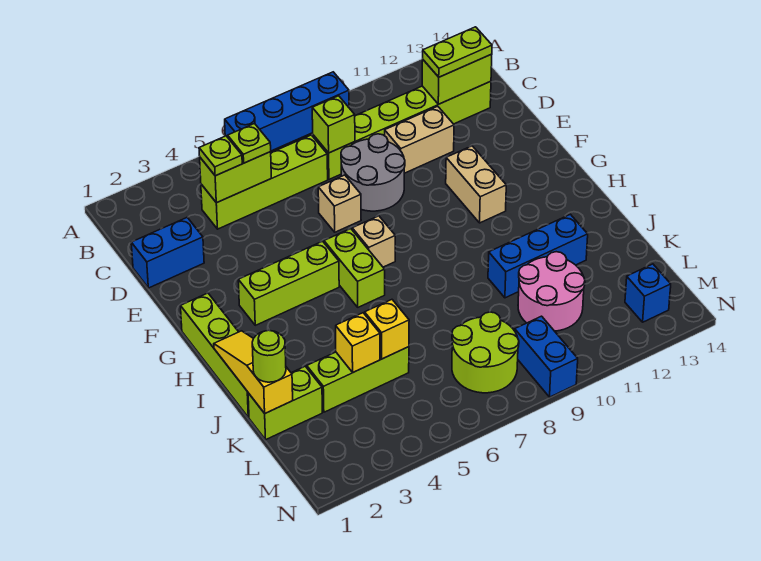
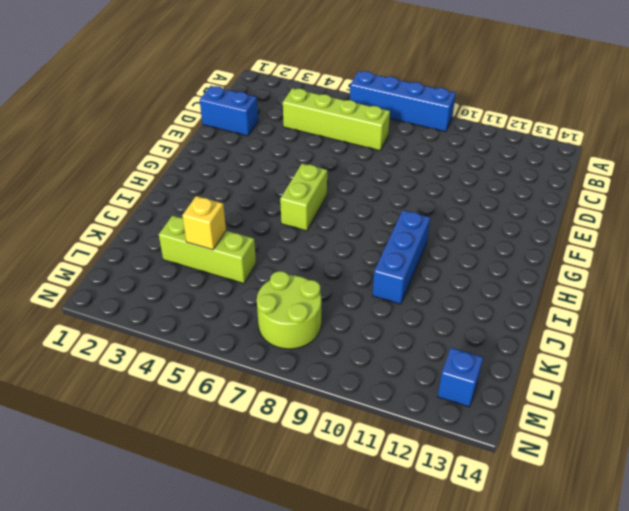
blue 1x3 brick [373,210,430,304] -> blue 1x3 brick turned to [488,214,588,298]
none -> lime 1x6 brick [313,81,491,179]
none -> grey 2x2 round brick [341,134,405,211]
none -> tan 1x2 brick [385,106,454,173]

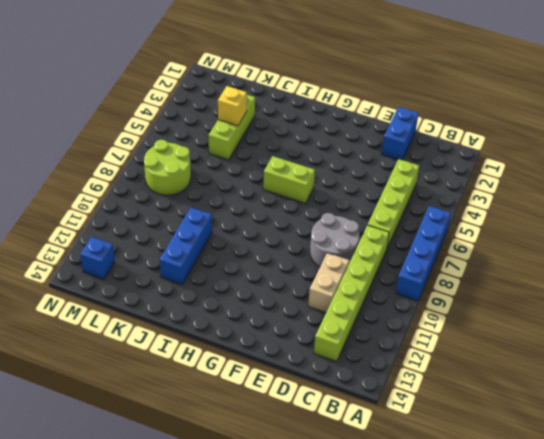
none -> tan 1x1 brick [318,175,361,232]
none -> tan 1x2 brick [446,146,506,223]
none -> lime 1x4 brick [181,293,249,417]

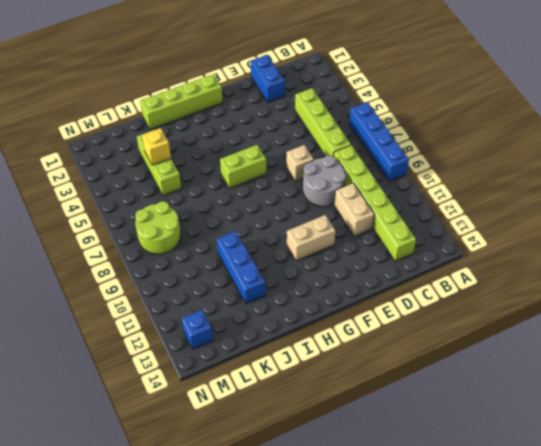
none -> lime 1x3 brick [238,241,339,325]
none -> tan 1x1 brick [352,216,395,267]
none -> lime 1x2 brick [248,366,322,440]

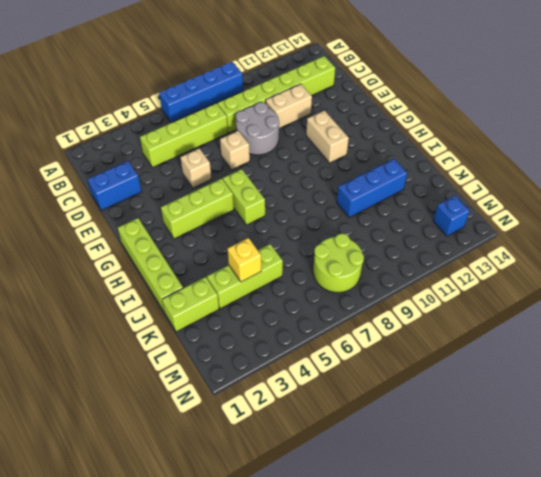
tan 1x1 brick [180,148,211,188] -> tan 1x1 brick moved to [352,216,395,267]
none -> pink 2x2 round brick [518,252,585,331]
none -> blue 1x2 brick [515,316,578,397]
none -> lime 1x2 brick [200,152,271,203]

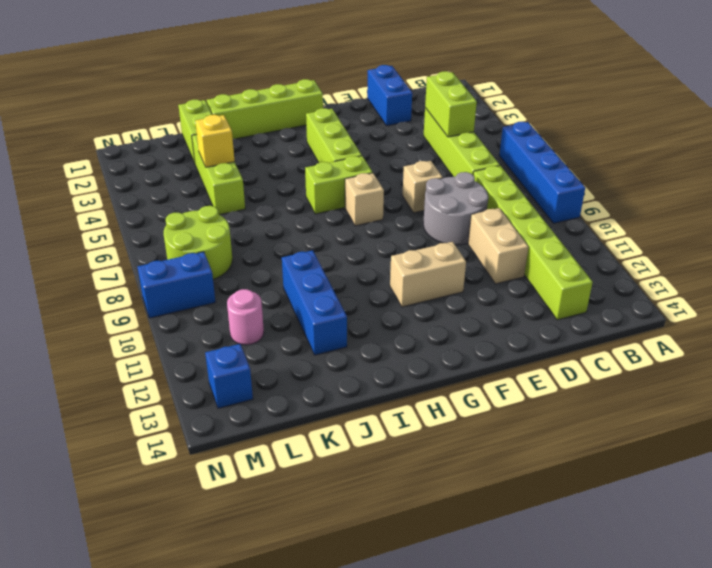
pink 1x1 round brick [227,289,264,345] -> pink 2x2 round brick [518,252,585,331]
none -> lime 1x1 brick [312,96,355,153]
none -> lime 1x2 brick [422,54,492,104]
none -> yellow 1x3 slope [214,331,293,413]

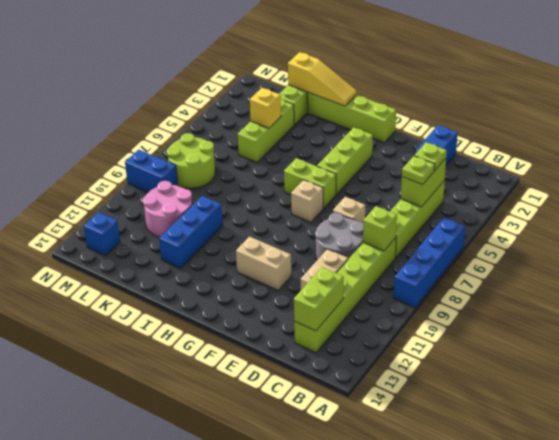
none -> yellow 1x1 brick [365,300,409,359]
none -> lime 1x2 plate [423,27,492,77]
none -> lime 1x1 round brick [252,330,286,382]

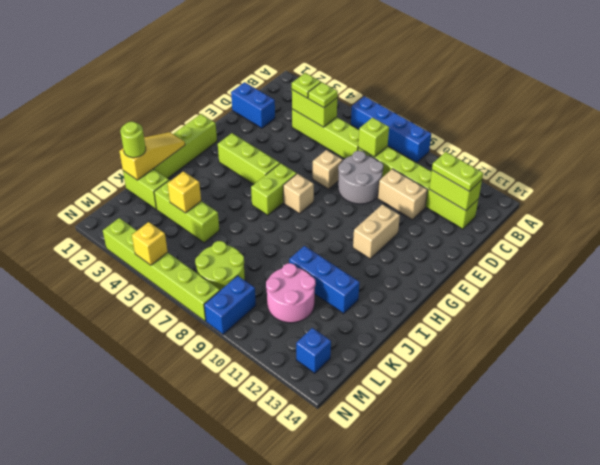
lime 1x6 brick [103,218,220,321] -> none
yellow 1x1 brick [132,222,168,265] -> yellow 1x1 brick moved to [365,300,409,359]

